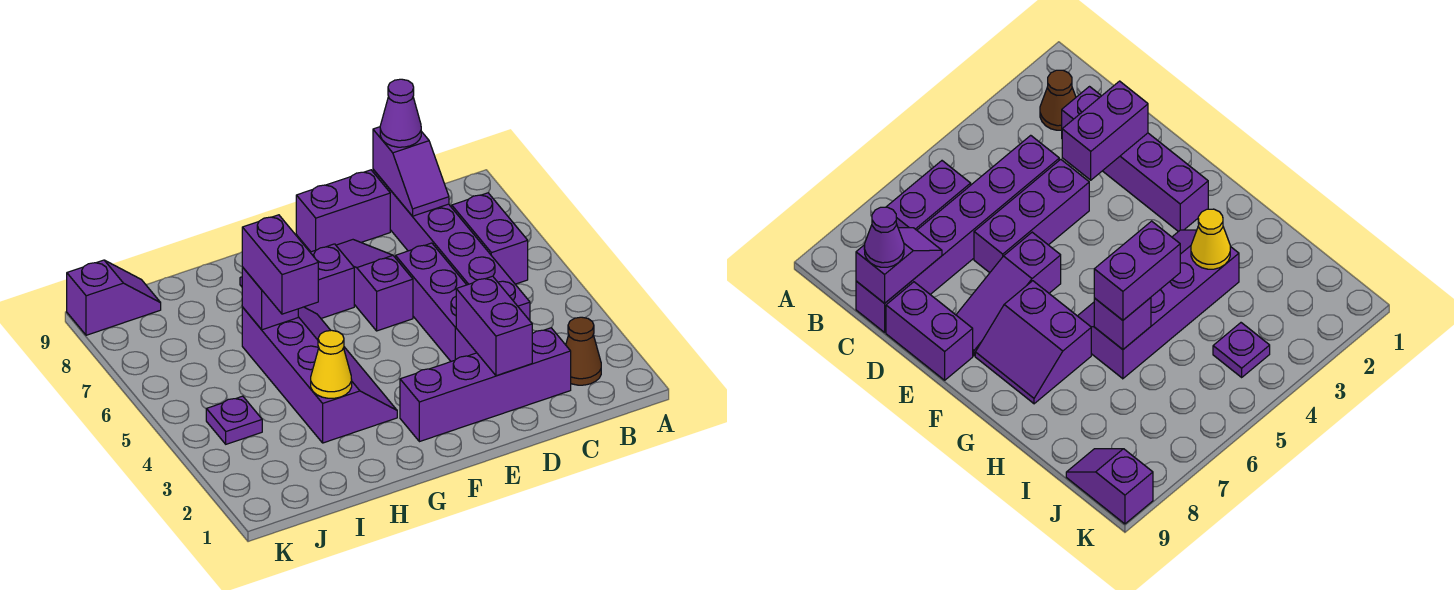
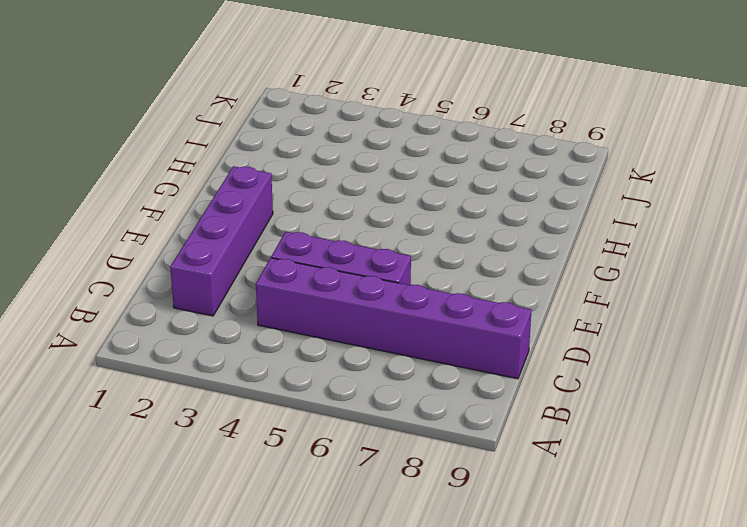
none -> brown 1x1 cone [566,317,601,385]
none -> purple 1x2 brick [452,193,528,284]
none -> purple 1x2 brick [296,170,390,252]

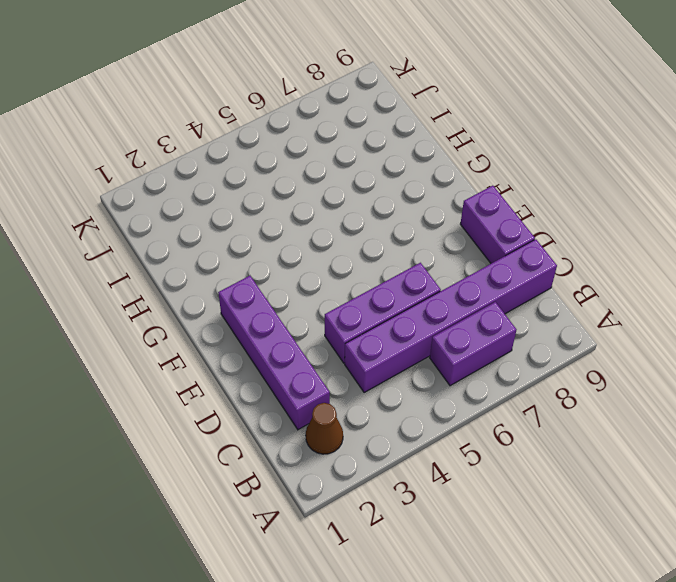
none -> purple 1x3 slope [336,240,413,331]
none -> purple 2x2 slope [240,244,354,318]
none -> purple 2x4 slope [242,307,397,443]

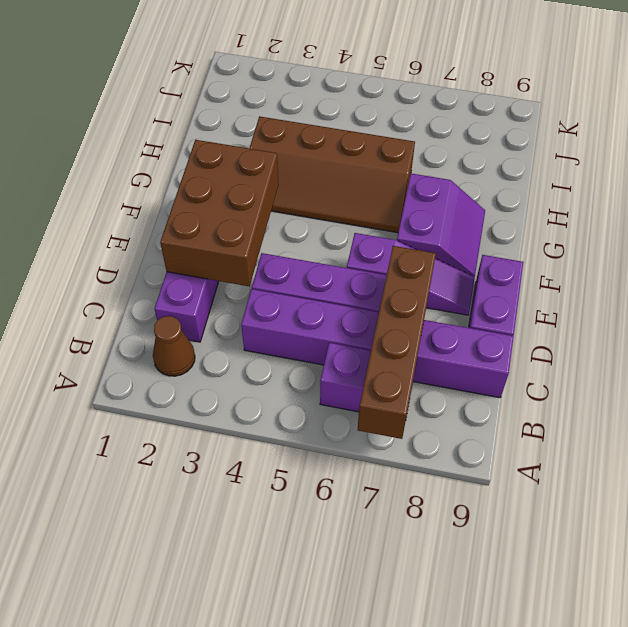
brown 1x4 brick [358,246,436,439] -> none
brown 2x3 brick [160,140,279,286] -> purple 1x2 brick [456,276,532,376]
brown 2x4 slope [250,116,415,233] -> purple 2x4 slope [242,307,397,443]
none -> purple 1x1 plate [206,396,262,444]
none -> purple 1x2 slope [67,260,161,335]
none -> purple 1x2 slope [373,127,449,216]

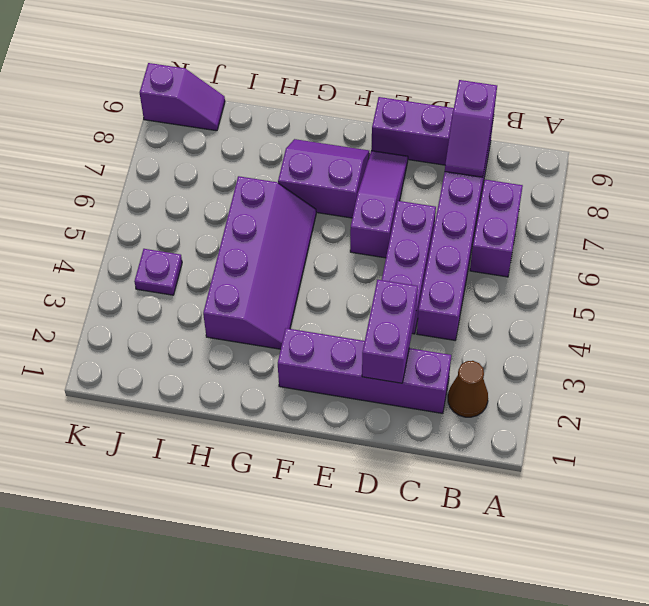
none -> yellow 1x1 cone [311,330,352,398]
none -> purple 1x1 brick [242,267,298,330]
none -> purple 1x1 cone [380,79,421,147]

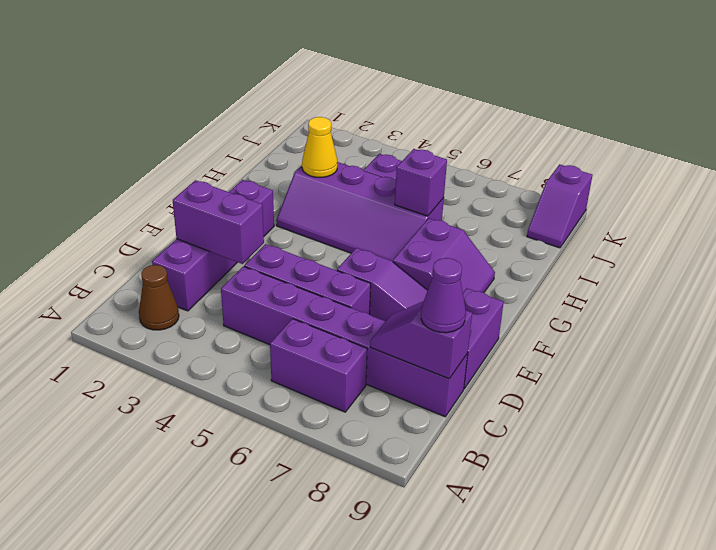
none -> purple 1x2 brick [242,215,318,314]

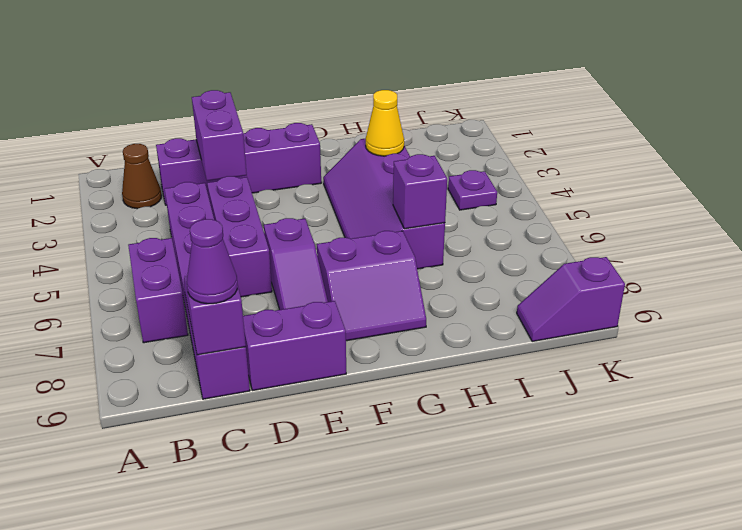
none -> purple 1x2 brick [242,215,318,314]

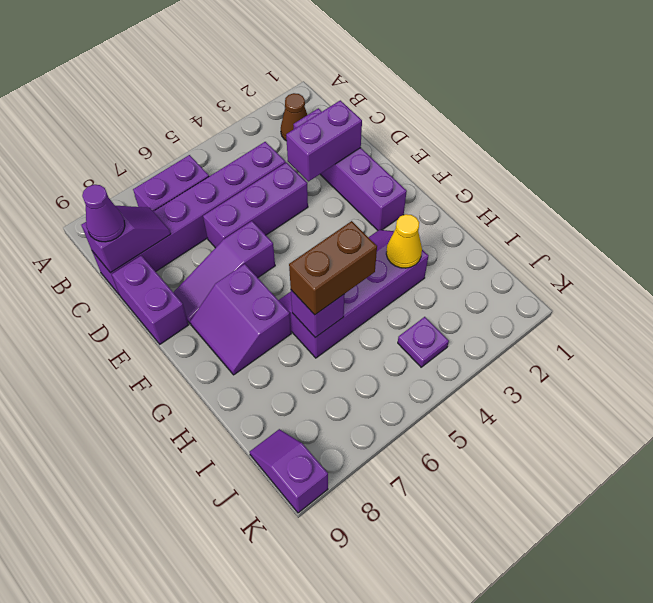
brown 1x2 brick [289,221,377,315] -> purple 1x2 brick [242,215,318,314]

